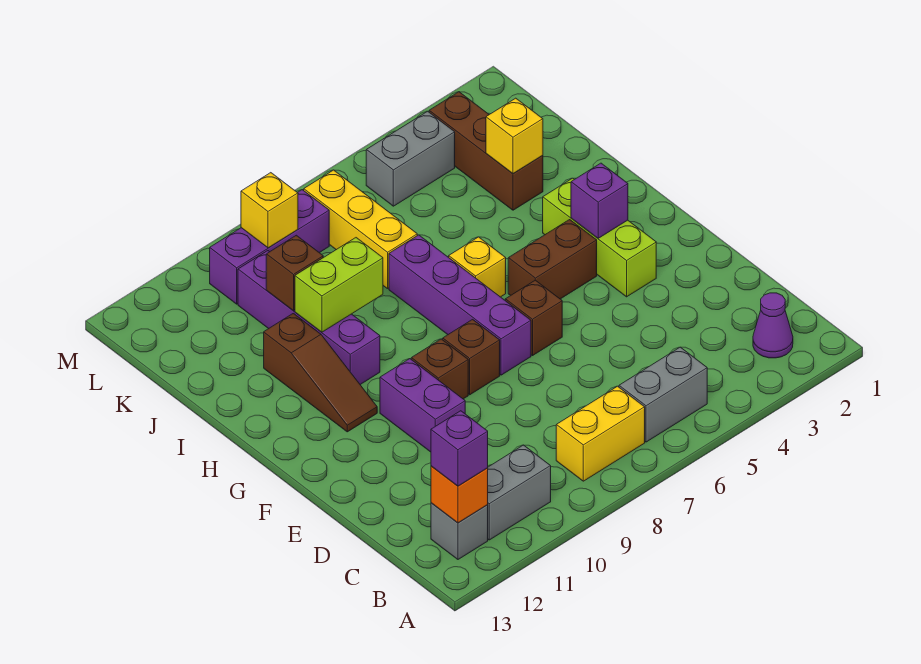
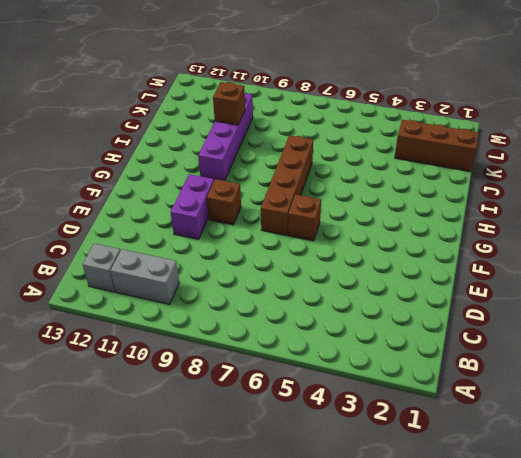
brown 1x4 brick [261,135,313,235] -> purple 1x4 brick [389,235,531,375]
brown 1x3 brick [395,120,479,172] -> brown 1x3 brick turned to [429,92,543,210]
none -> purple 1x1 cone [753,293,793,358]
none -> grey 1x2 brick [619,347,707,442]
none -> yellow 1x2 brick [556,386,645,481]

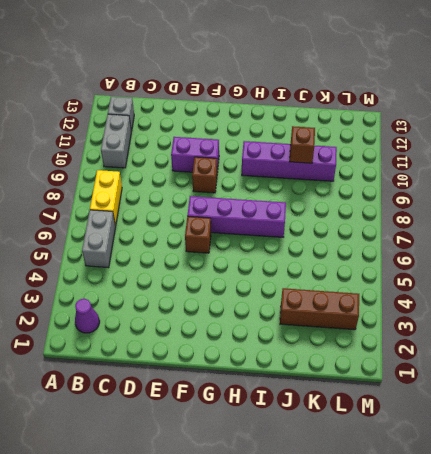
none -> lime 1x3 brick [543,178,656,297]
none -> brown 1x1 brick [443,319,500,395]
none -> brown 1x2 brick [508,220,597,299]

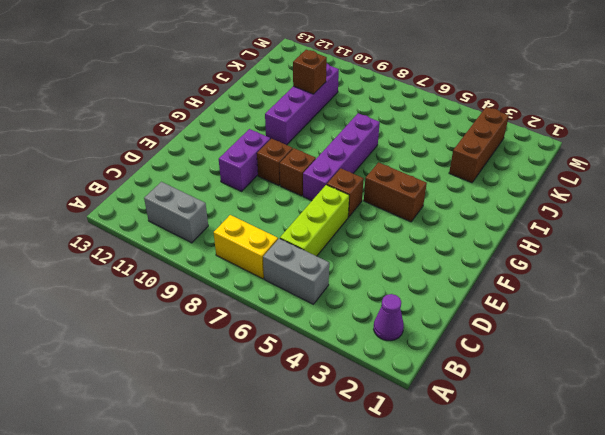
lime 1x3 brick [280,185,349,256] -> lime 1x3 brick moved to [543,178,656,297]
none -> grey 1x1 brick [431,503,488,559]
none -> brown 1x3 slope [264,313,377,432]
none -> yellow 1x1 brick [449,237,506,297]

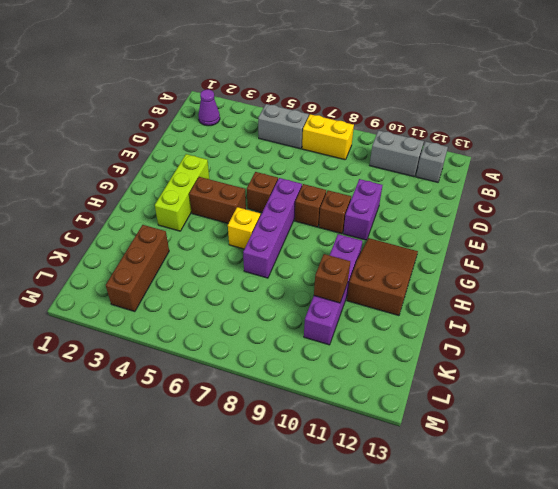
brown 2x3 slope [347,238,418,316] -> brown 1x3 slope [264,313,377,432]
none -> yellow 1x3 brick [304,170,417,289]
none -> grey 1x2 brick [366,111,455,206]
none -> purple 1x3 brick [210,190,329,304]

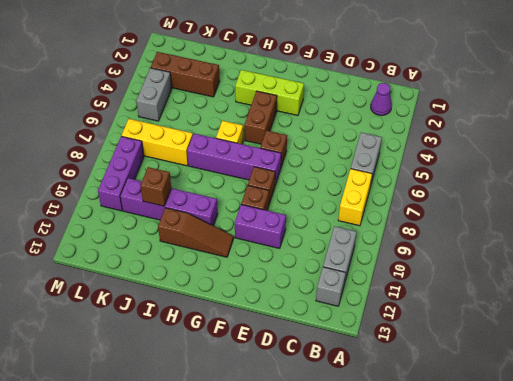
none -> orange 1x1 brick [431,466,488,523]
none -> purple 1x1 brick [571,163,628,238]
none -> lime 1x2 brick [295,238,383,332]

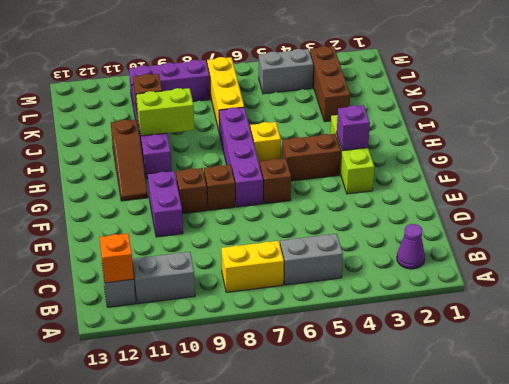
none -> yellow 1x1 brick [486,98,543,174]
none -> yellow 1x1 brick [241,173,298,248]
none -> purple 1x1 brick [431,411,488,486]

